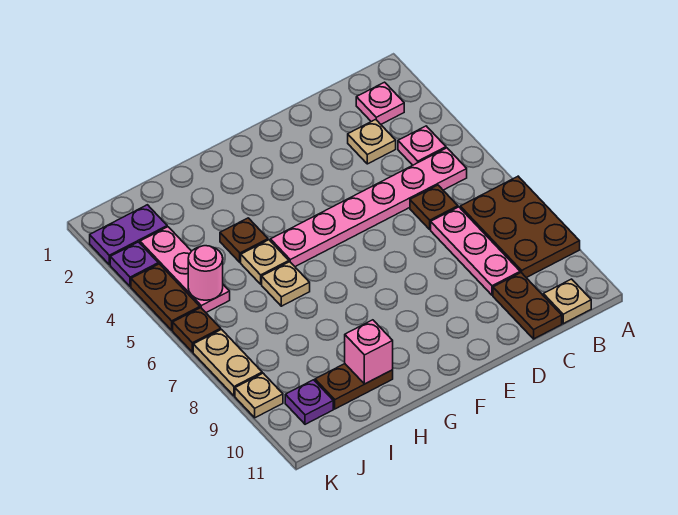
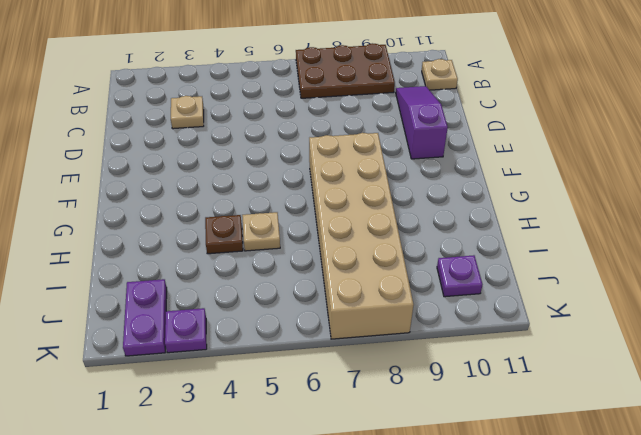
purple 1x3 slope [396,86,448,159] -> brown 1x2 plate [493,273,562,339]
tan 2x6 brick [309,133,414,339] -> tan 1x2 plate [193,330,262,396]
none -> pink 1x1 plate [356,82,404,124]
none -> pink 1x1 plate [398,126,446,165]
none -> pink 1x6 plate [270,148,467,267]

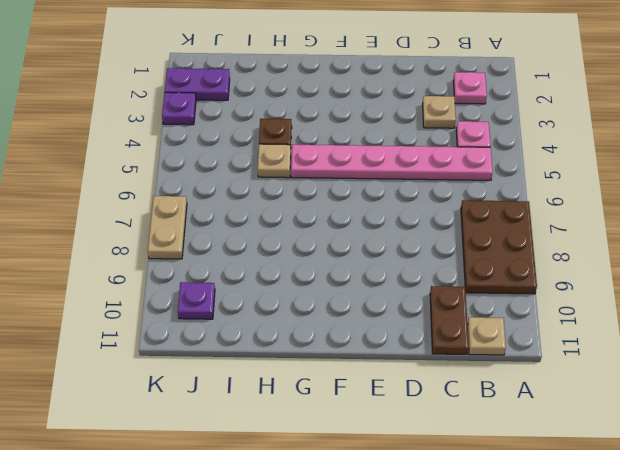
none -> brown 1x1 plate [410,185,458,229]
none -> pink 1x3 plate [431,207,520,295]
none -> tan 1x1 plate [262,262,310,306]

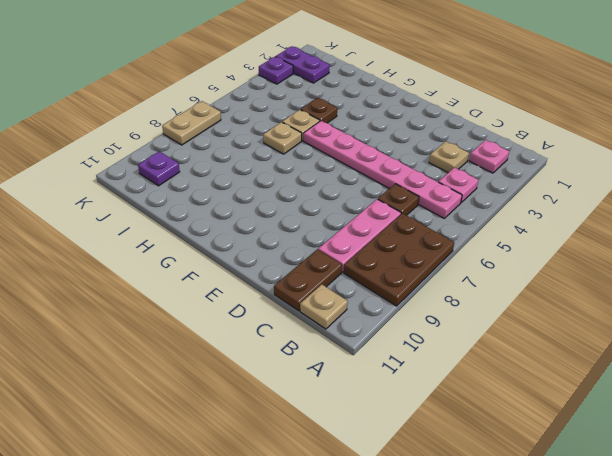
none -> brown 1x2 plate [315,364,393,409]
none -> pink 1x3 plate [140,227,230,313]
none -> brown 1x2 plate [131,264,200,330]

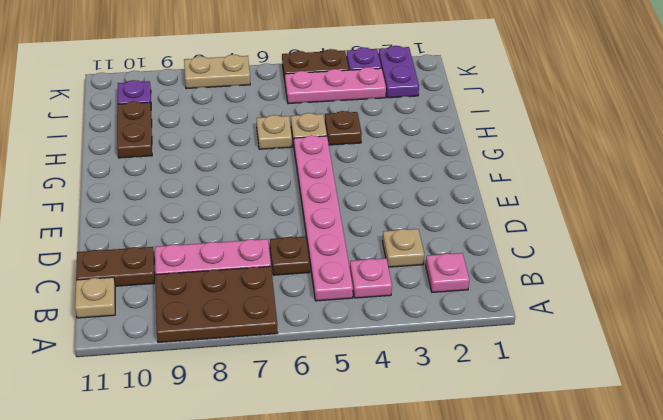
none -> brown 1x1 plate [173,308,221,352]
none -> tan 1x1 plate [235,373,283,418]
none -> pink 1x1 brick [345,320,393,384]

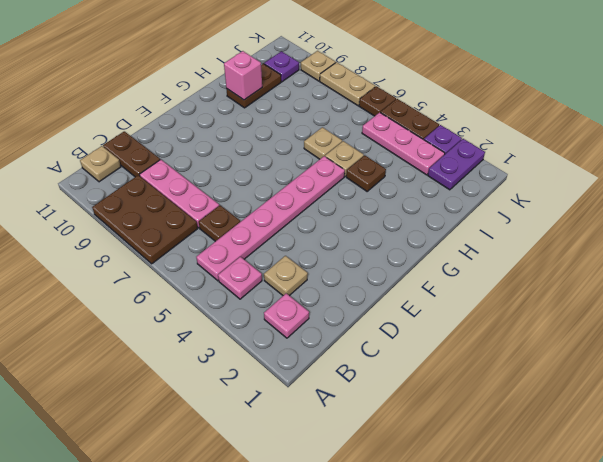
none -> pink 1x1 round brick [188,246,223,300]

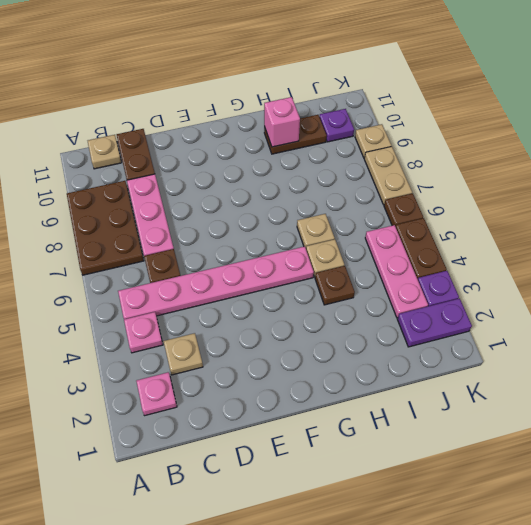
none -> pink 1x1 round brick [188,246,223,300]

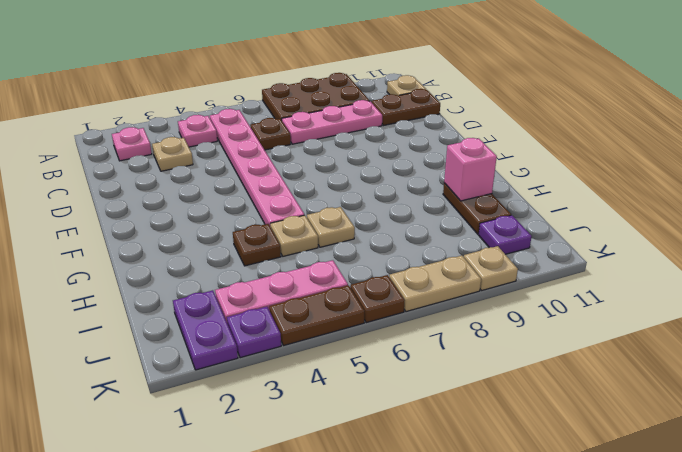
none -> pink 1x1 round brick [188,246,223,300]

